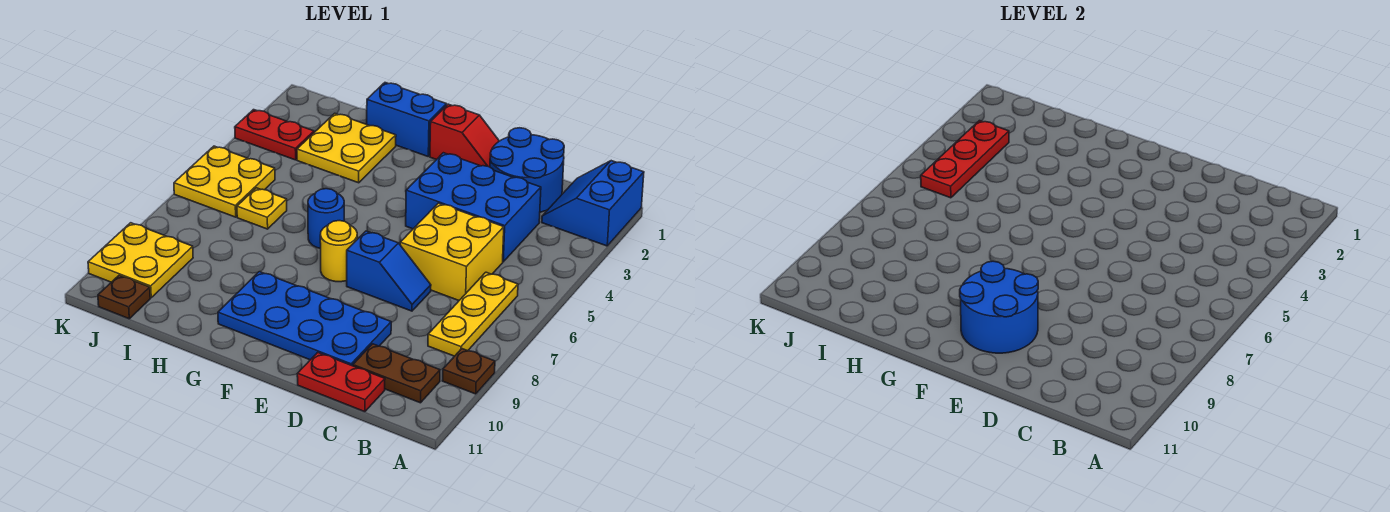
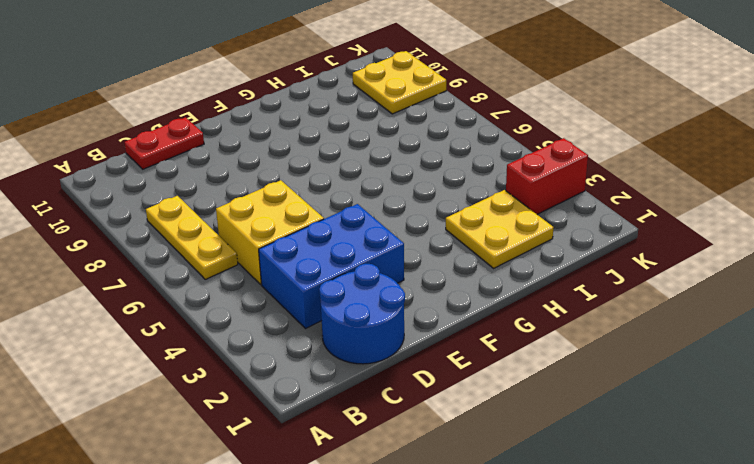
red 1x2 brick [506,138,588,214] -> red 1x2 plate [235,110,314,160]
none -> blue 2x2 slope [542,161,644,246]
none -> brown 1x1 plate [442,349,495,394]
none -> brown 1x2 plate [353,344,440,403]

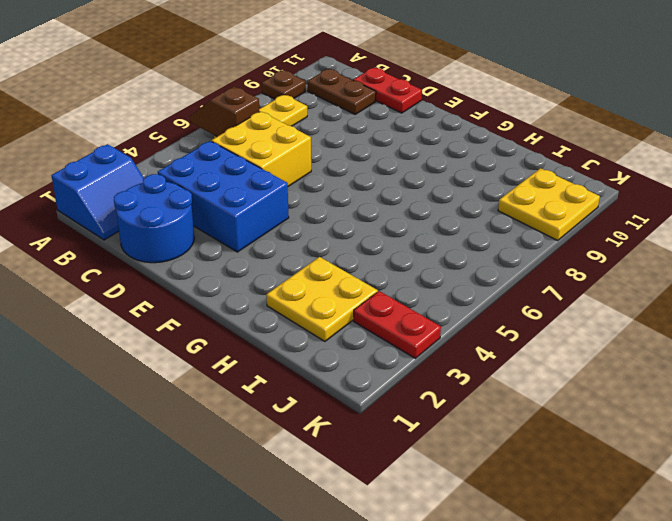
brown 1x2 slope [190,87,259,137] -> none
none -> blue 1x2 slope [347,231,431,311]
none -> blue 2x4 plate [218,272,391,366]
none -> red 1x2 slope [430,104,499,167]

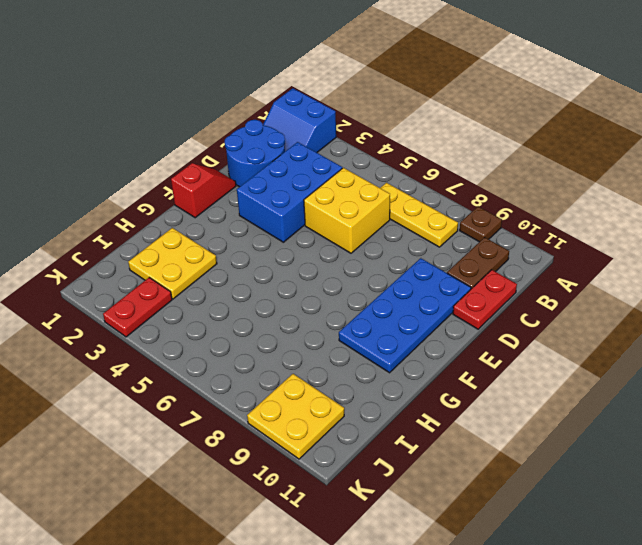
none -> blue 1x2 slope [347,231,431,311]
none -> yellow 1x1 round brick [320,221,357,282]
none -> blue 1x2 brick [367,83,447,156]

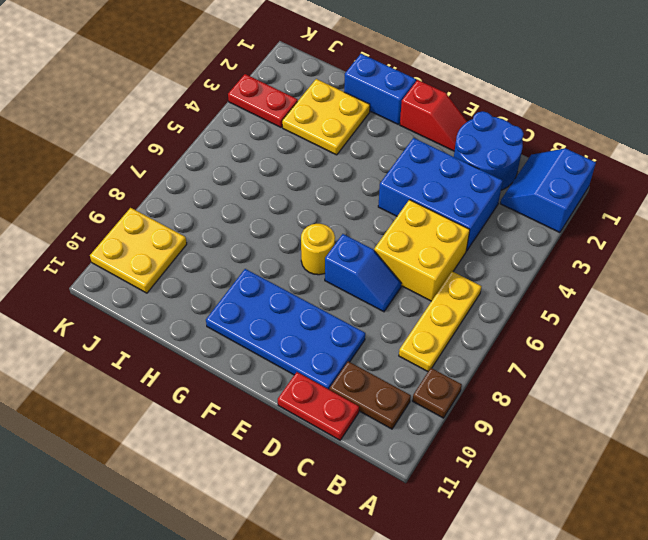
none -> blue 1x1 round brick [308,189,344,249]
none -> yellow 1x1 plate [237,188,287,229]
none -> yellow 2x2 plate [174,146,275,217]

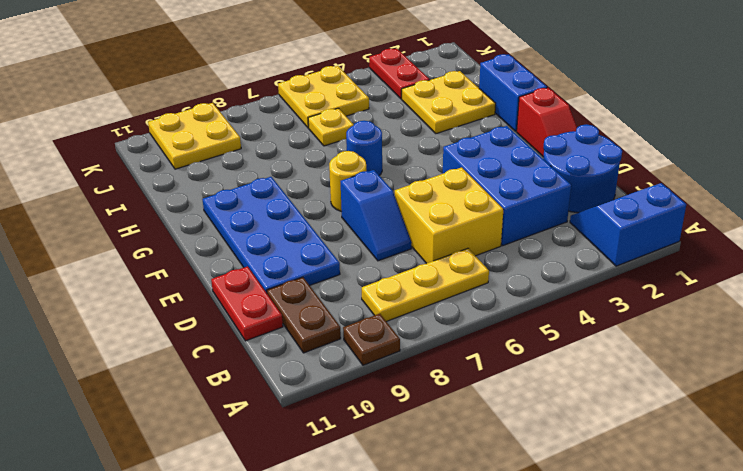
none -> brown 1x1 plate [98,275,150,319]
none -> blue 2x2 round brick [960,261,1038,353]
none -> red 1x3 plate [921,121,1009,198]

